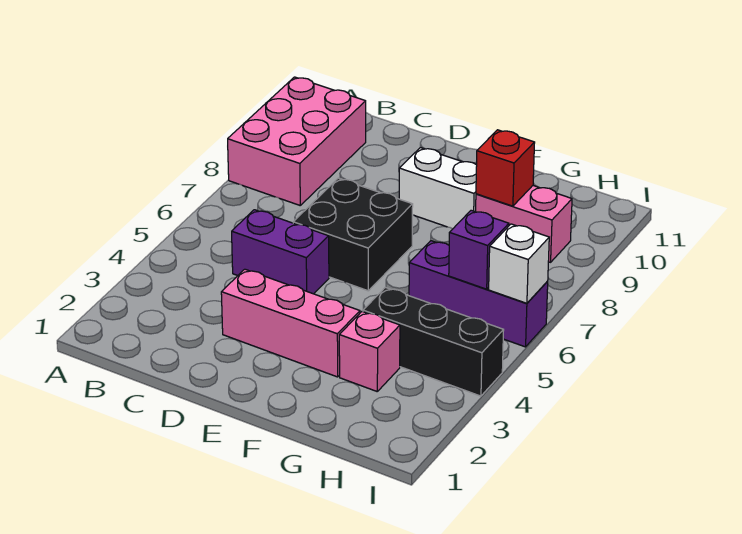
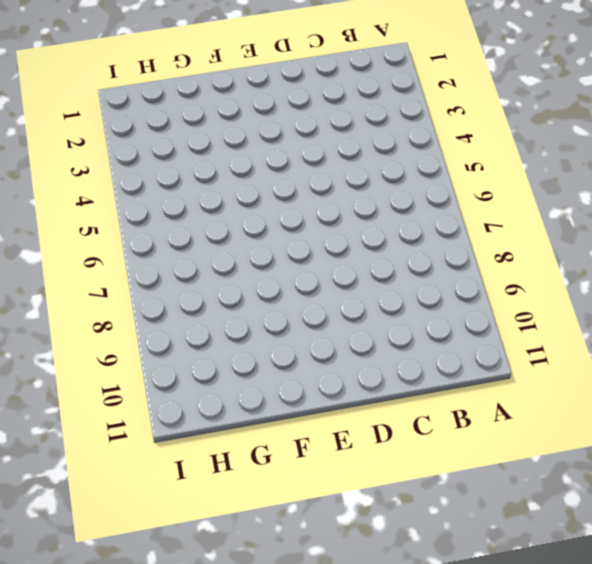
none -> pink 2x3 brick [228,77,366,205]
none -> purple 1x2 brick [232,210,329,294]
none -> pink 1x3 brick [221,269,360,377]

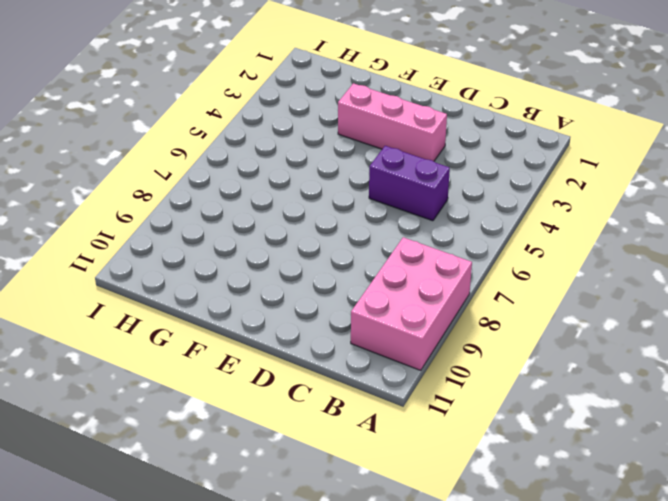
none -> black 2x2 brick [293,178,413,291]
none -> white 1x2 brick [399,148,477,229]
none -> pink 1x1 brick [339,312,400,391]

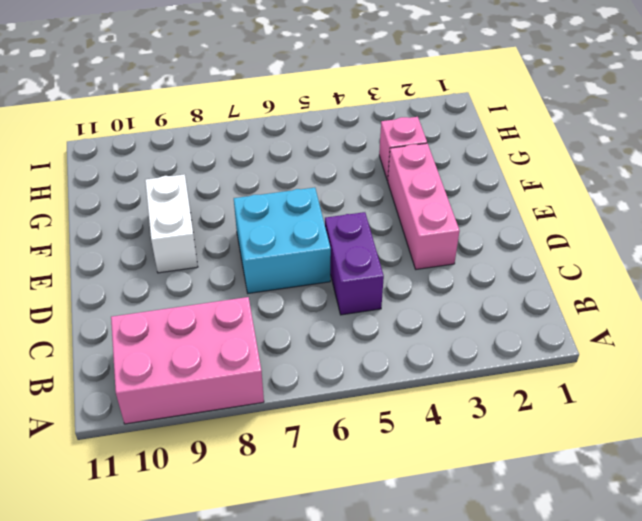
cyan 2x2 brick [234,188,331,293] -> black 2x2 brick [293,178,413,291]
none -> black 1x3 brick [363,287,504,396]
none -> purple 1x3 brick [409,241,548,347]
none -> pink 1x2 brick [476,186,572,262]

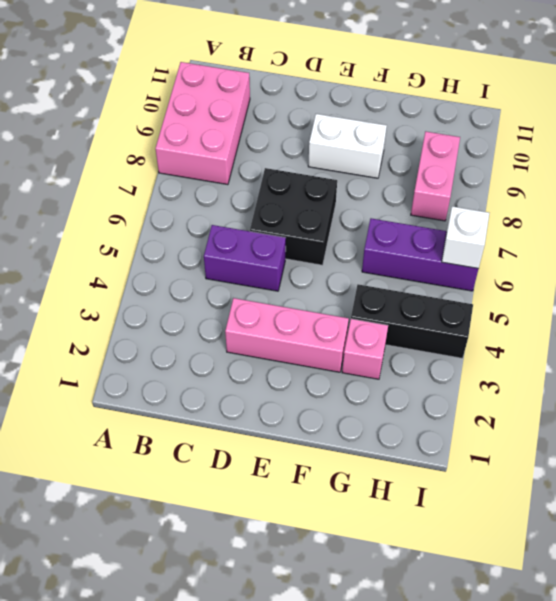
pink 1x2 brick [411,131,460,221] -> pink 1x2 brick turned to [476,186,572,262]
none -> red 1x1 brick [476,130,535,206]
none -> purple 1x1 brick [449,210,509,289]

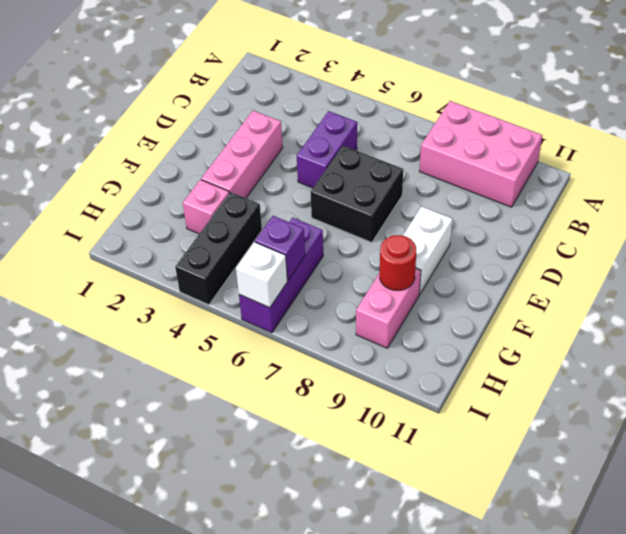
red 1x1 round brick [380,235,416,290] -> red 1x1 brick [476,130,535,206]

